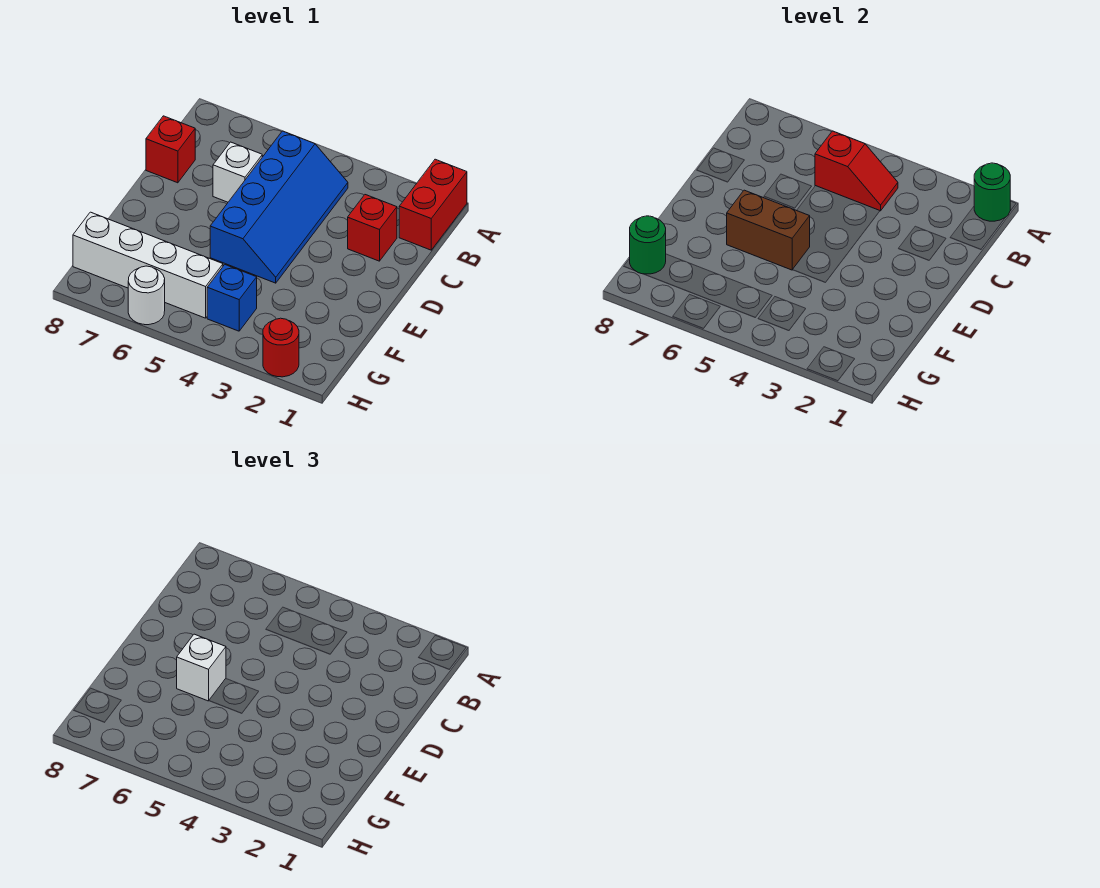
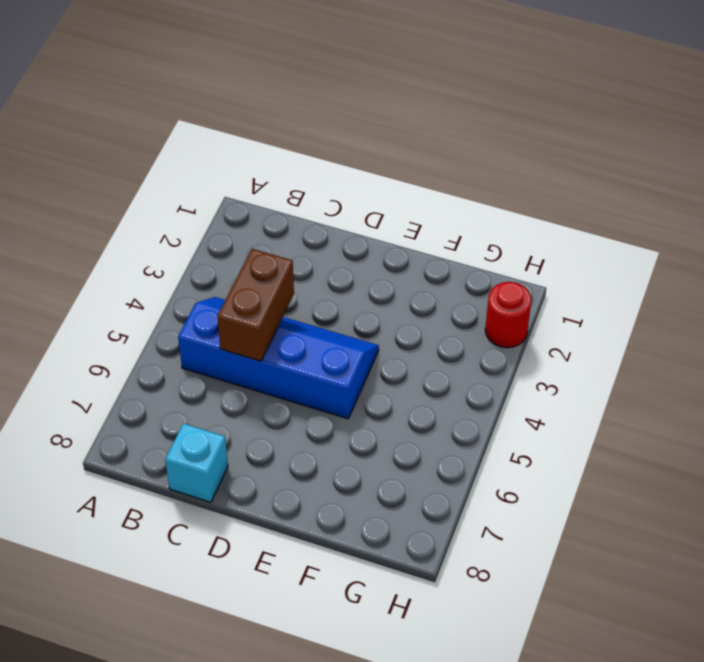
brown 1x2 brick [217,249,294,361] -> brown 1x2 brick moved to [727,190,810,270]
cyan 1x1 brick [165,423,228,502] -> red 1x1 brick [146,116,195,183]
none -> red 1x2 brick [399,159,467,250]
none -> red 1x1 brick [348,195,397,261]
none -> white 1x1 brick [213,142,262,202]

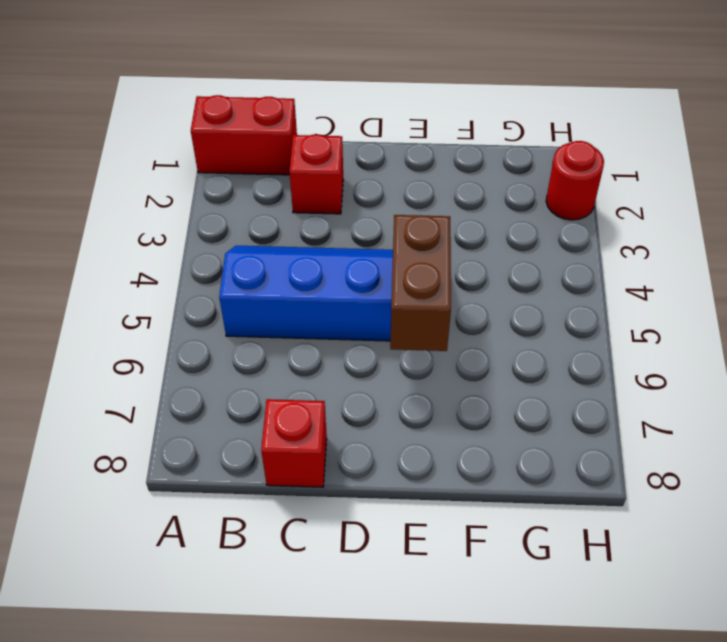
none -> white 1x1 brick [213,142,262,202]
none -> blue 1x1 brick [207,265,257,331]
none -> white 1x4 brick [73,212,223,318]

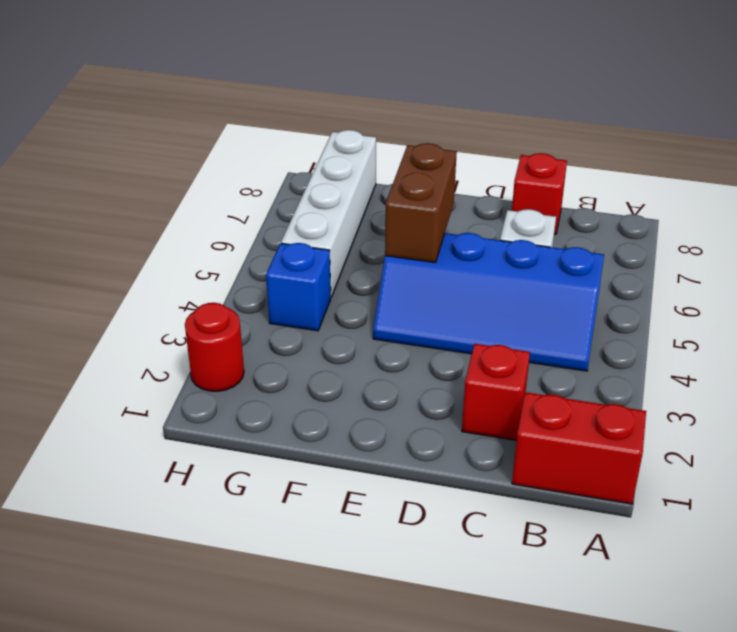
none -> white 1x1 round brick [128,266,165,325]
none -> green 1x1 round brick [974,163,1010,221]
none -> red 1x2 slope [815,131,898,211]

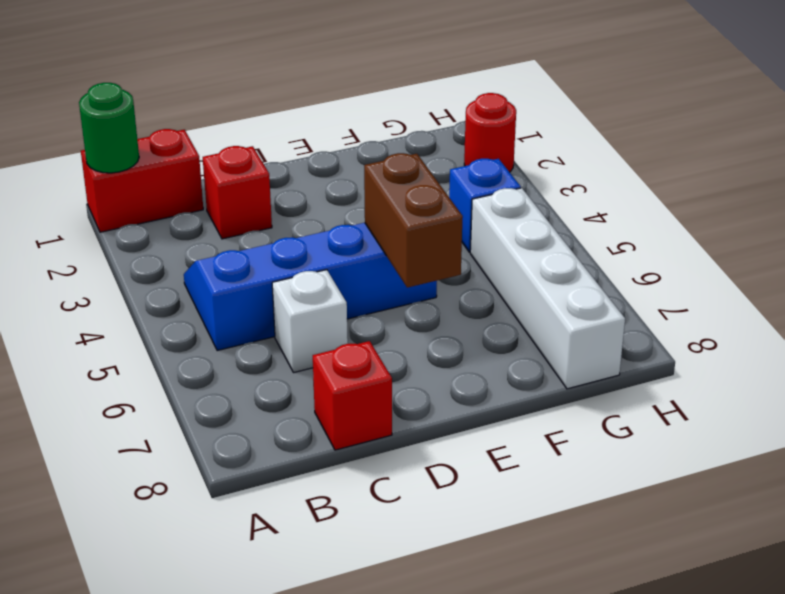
none -> white 1x1 round brick [128,266,165,325]
none -> red 1x2 slope [815,131,898,211]
none -> green 1x1 round brick [630,216,666,274]

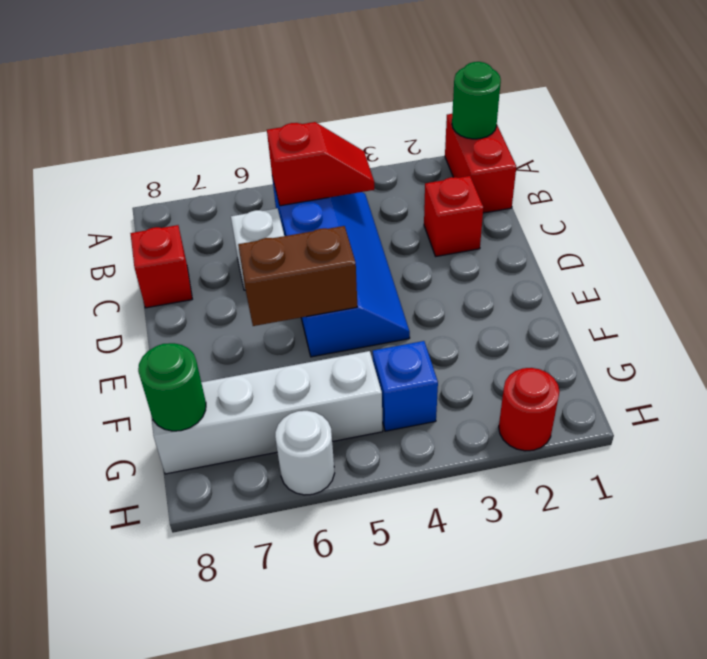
none -> white 1x1 brick [177,634,226,701]

